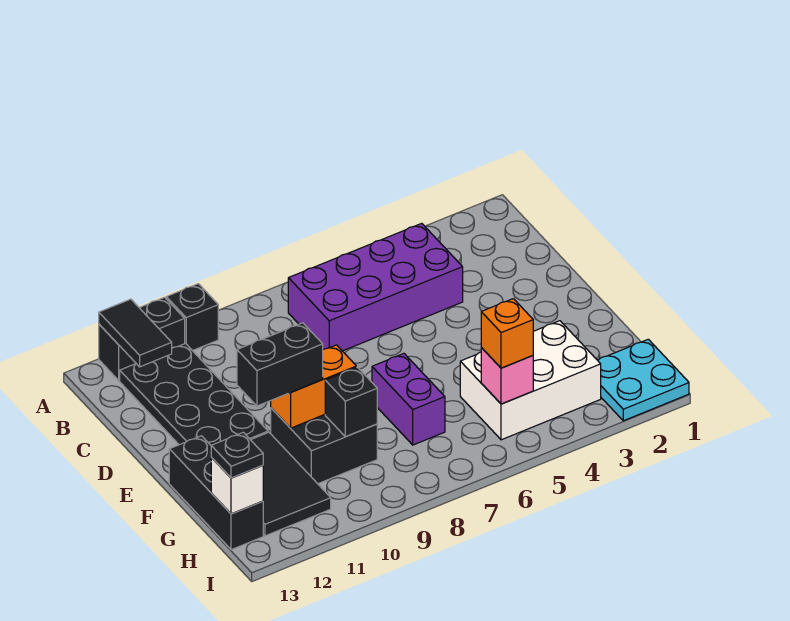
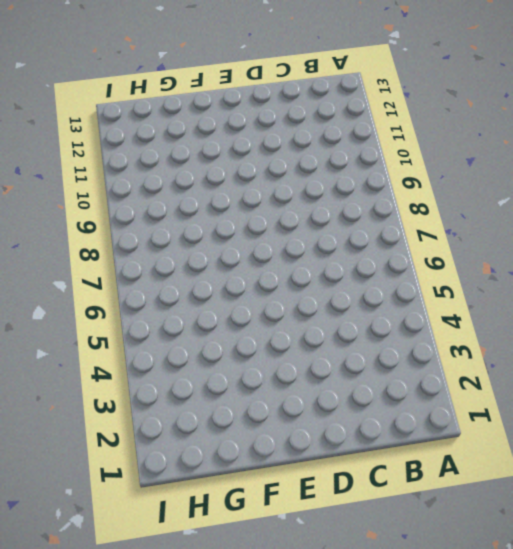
none -> black 1x1 brick [166,284,218,351]
none -> black 1x2 brick [99,297,185,380]
none -> purple 2x4 brick [288,223,463,351]

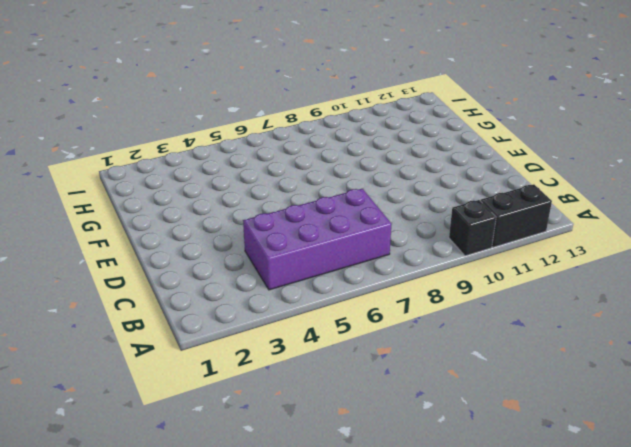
none -> black 2x4 plate [120,344,268,445]
none -> purple 1x2 brick [372,354,445,445]
none -> black 2x2 brick [271,408,377,484]

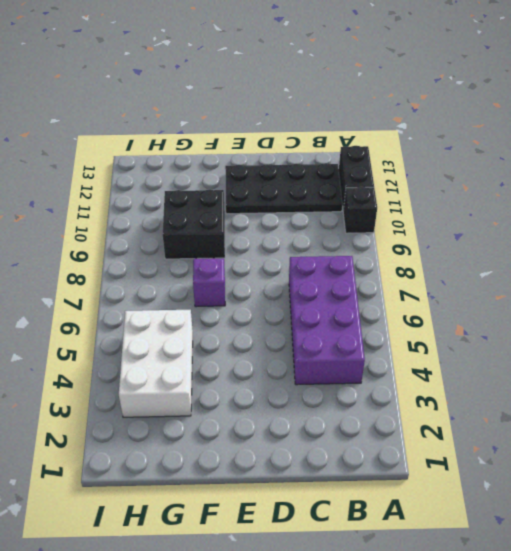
purple 1x1 brick [193,258,225,307] -> purple 1x2 brick [372,354,445,445]
none -> black 2x3 tile [251,432,331,536]
none -> black 1x3 brick [169,436,263,550]
none -> cyan 2x2 plate [598,339,689,421]

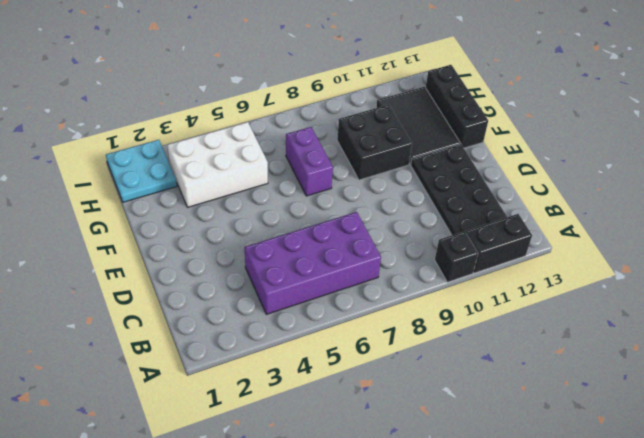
none -> black 1x2 tile [99,299,172,367]
none -> orange 1x2 brick [271,345,356,428]
none -> black 1x1 brick [325,367,377,437]

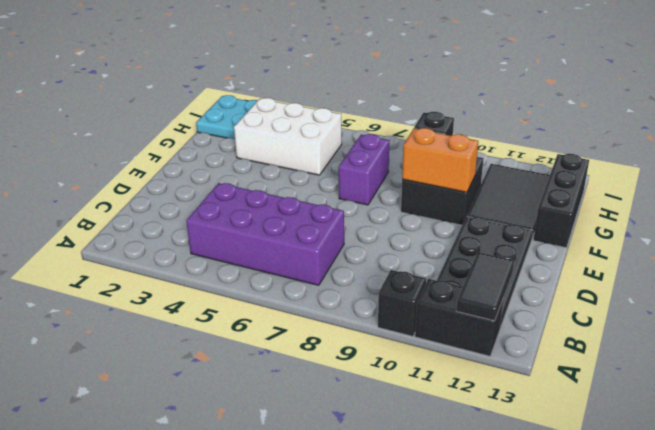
none -> pink 1x1 brick [481,348,533,404]
none -> white 1x1 brick [211,458,263,514]
none -> black 1x2 brick [237,323,323,406]

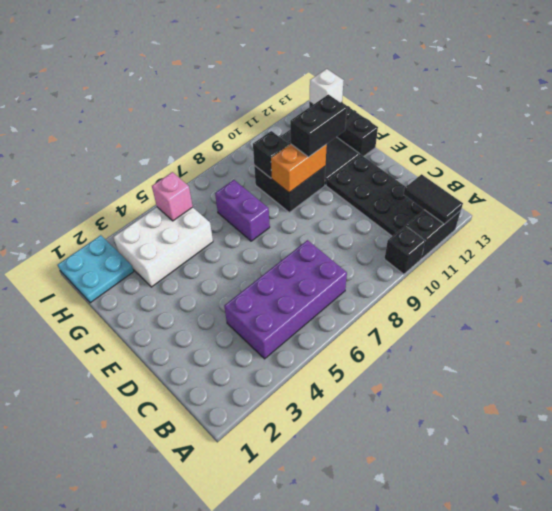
none -> orange 1x1 brick [481,299,533,368]
none -> black 1x1 plate [211,432,263,478]

